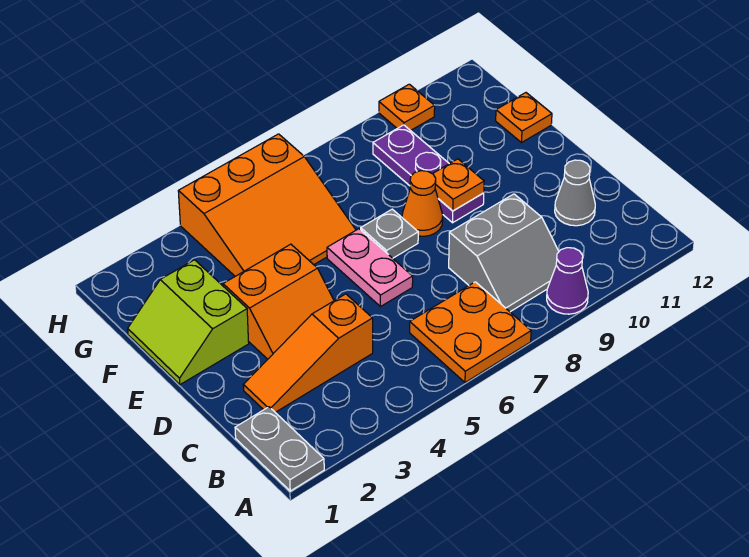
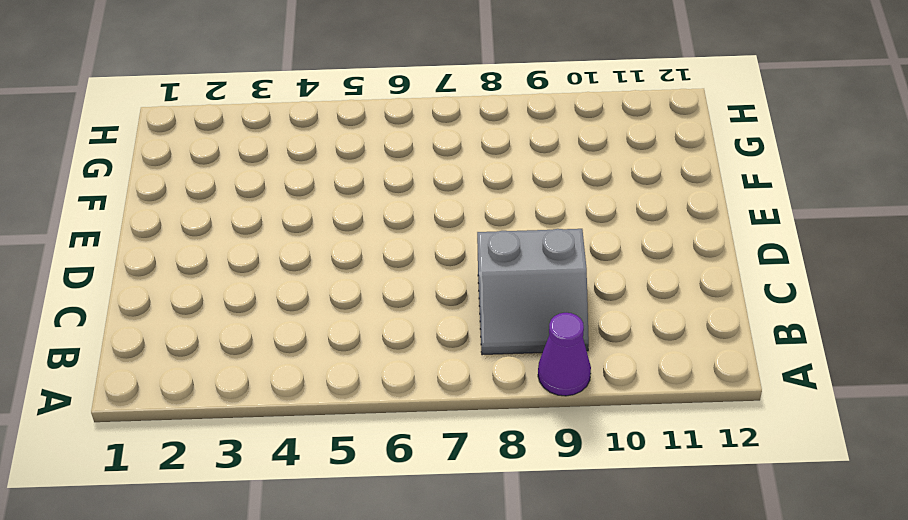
none -> grey 1x2 plate [235,407,324,491]
none -> orange 2x2 plate [410,282,531,382]
none -> orange 1x3 slope [243,294,373,412]

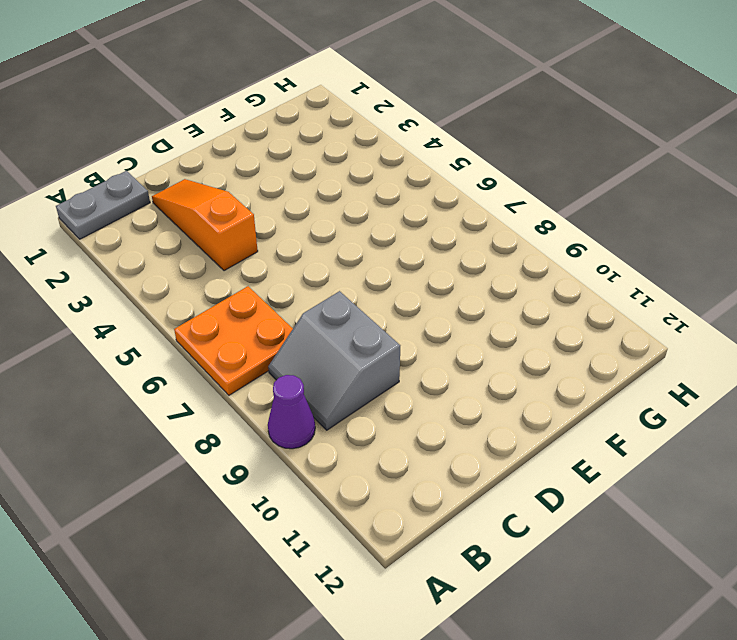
none -> grey 1x1 cone [555,160,595,226]
none -> orange 2x2 slope [223,244,334,359]
none -> pink 1x2 plate [327,229,413,307]

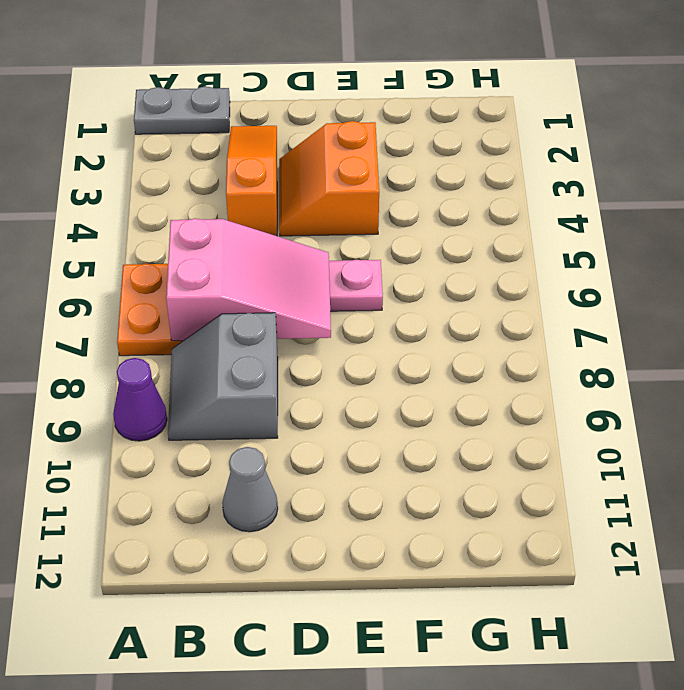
pink 2x3 slope [166,218,331,341] -> none
none -> lime 2x2 slope [128,260,249,385]
none -> grey 1x1 plate [361,209,418,258]
none -> orange 1x1 cone [402,171,443,236]

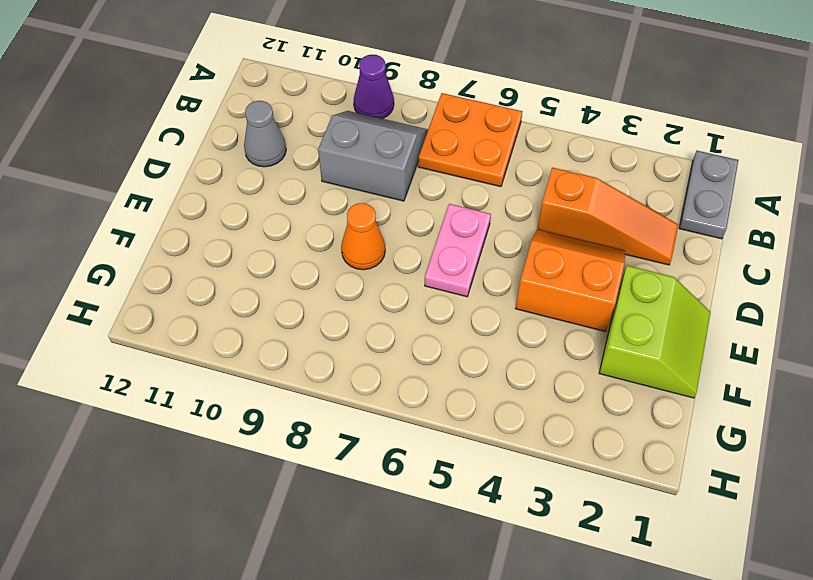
none -> grey 1x1 plate [361,209,418,258]
none -> purple 1x3 plate [373,125,484,223]
none -> orange 3x3 slope [178,134,356,276]

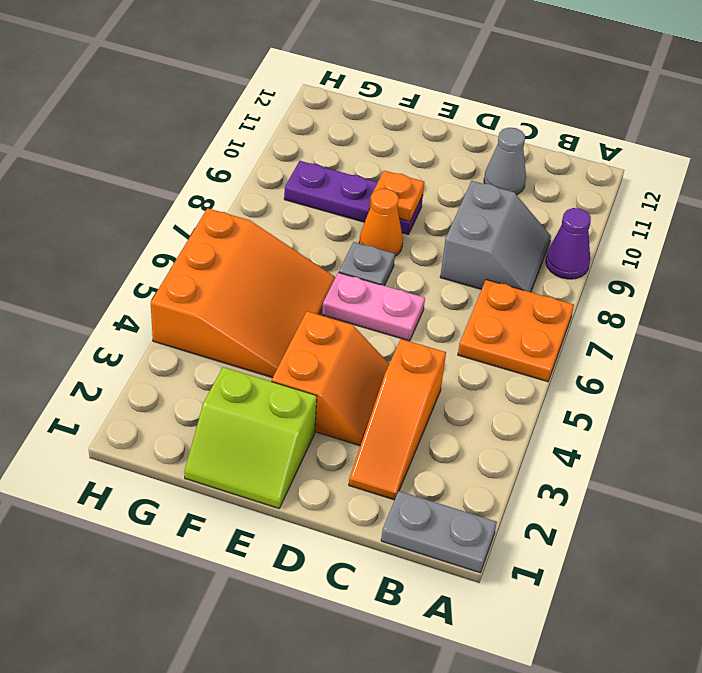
none -> orange 1x1 plate [496,93,552,143]
none -> orange 1x1 plate [379,84,435,131]

